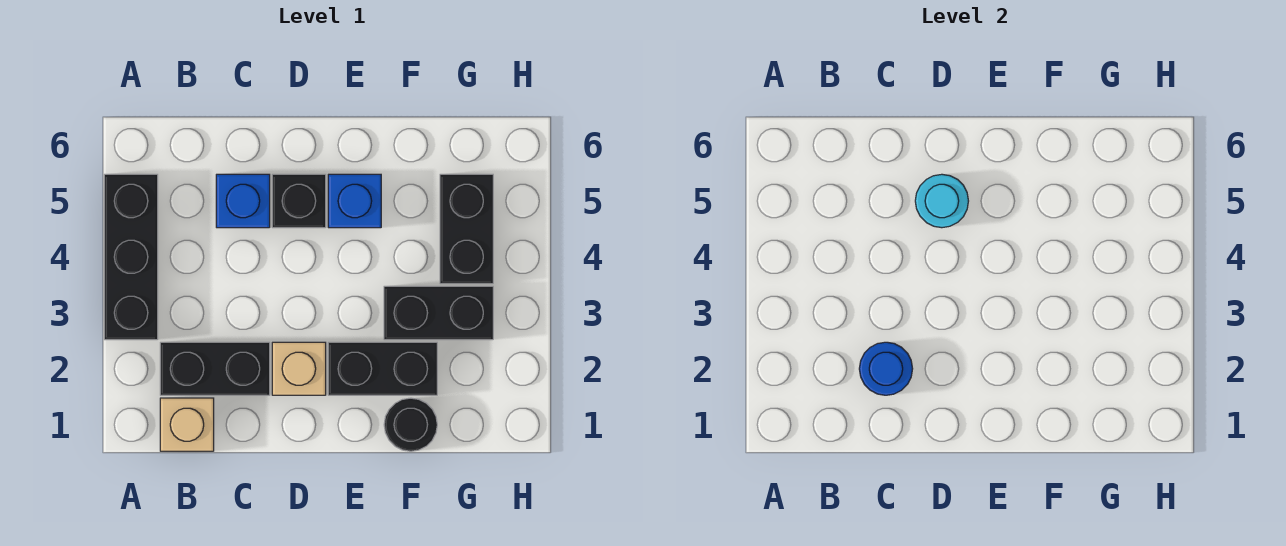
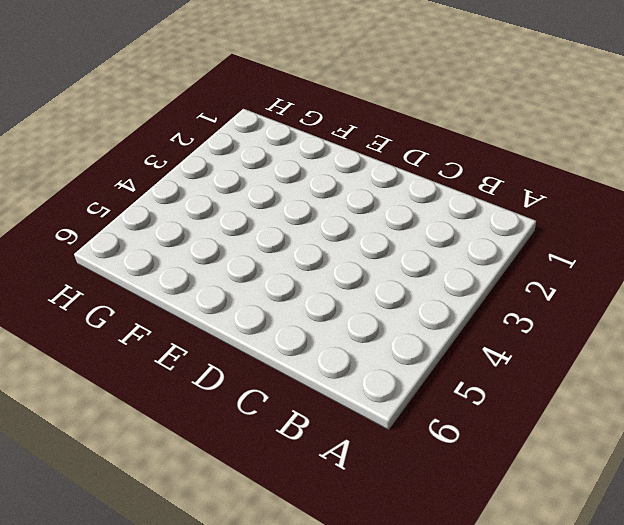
none -> black 1x3 brick [104,174,158,340]
none -> tan 1x1 brick [160,398,214,451]
none -> black 1x2 brick [160,342,270,395]

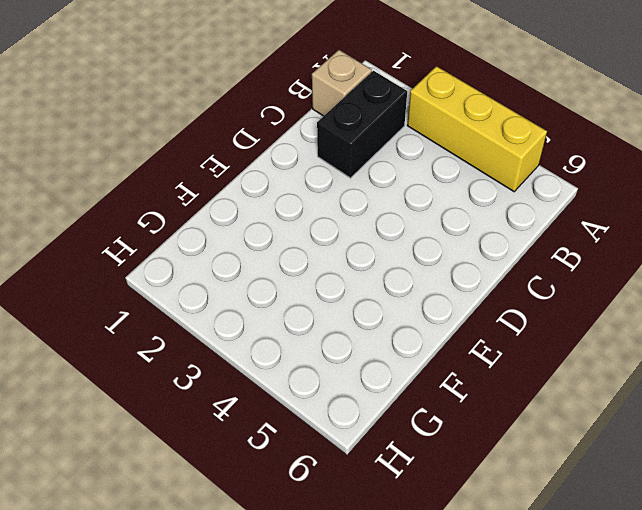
yellow 1x3 brick [407,66,547,192] -> black 1x3 brick [104,174,158,340]
none -> blue 1x1 brick [216,174,270,228]
none -> tan 1x1 brick [272,342,326,395]
none -> black 1x1 brick [272,174,326,228]

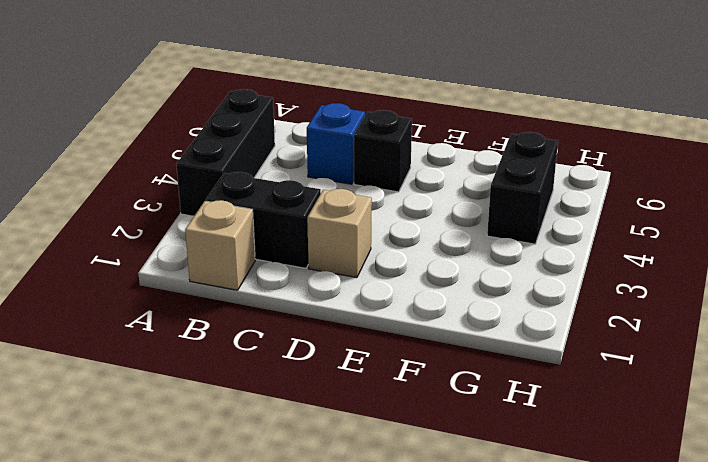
none -> black 1x2 brick [328,342,437,395]
none -> blue 1x1 brick [328,174,381,228]
none -> black 1x1 round brick [384,398,437,451]

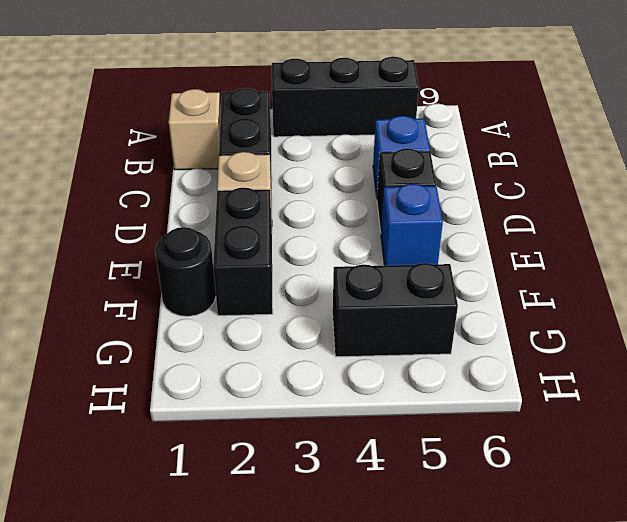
none -> black 1x2 brick [384,286,493,340]
none -> blue 1x1 round brick [859,342,913,395]
none -> cyan 1x1 round brick [915,174,968,228]

